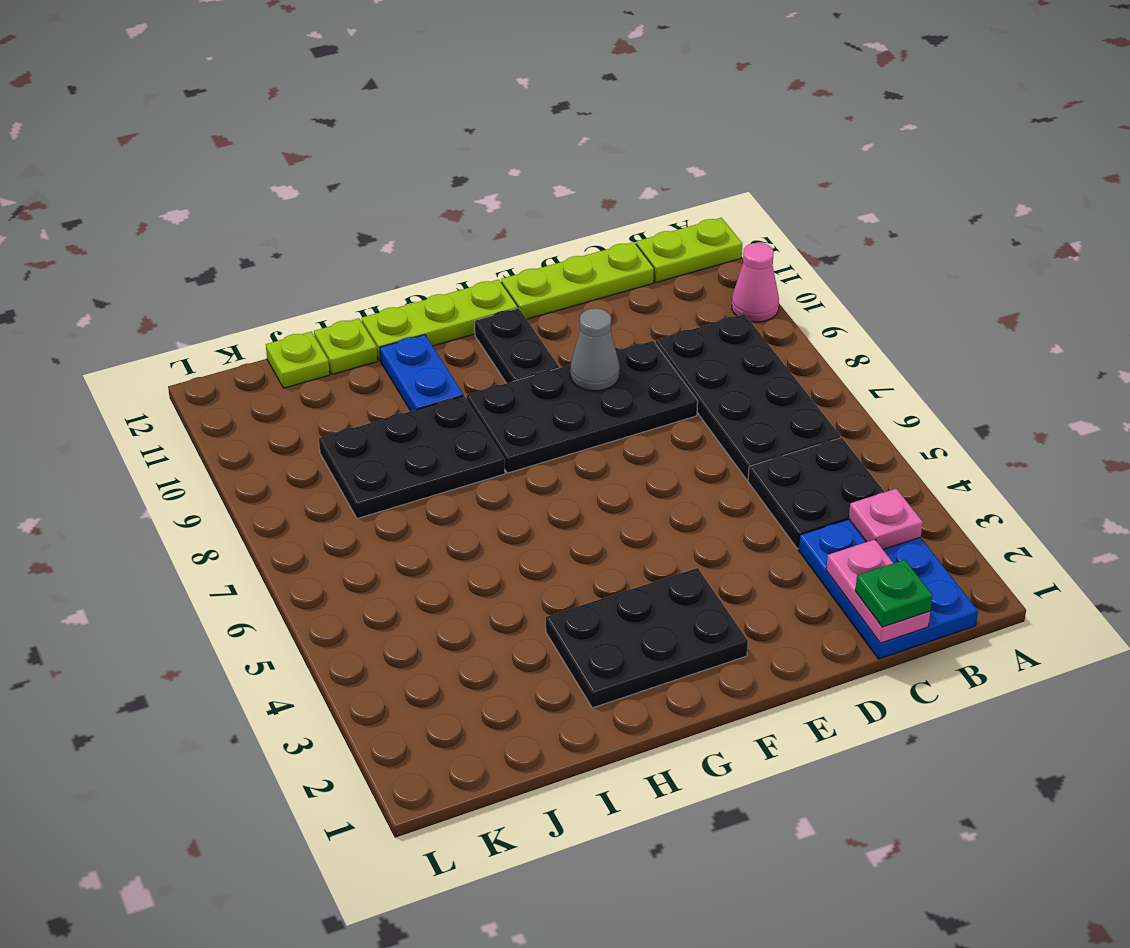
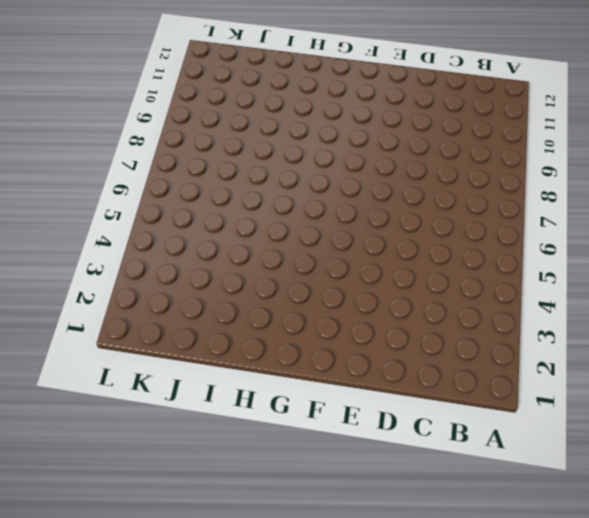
none -> pink 1x1 cone [732,243,779,322]
none -> lime 1x2 plate [636,218,742,283]
none -> blue 2x3 plate [799,519,978,659]

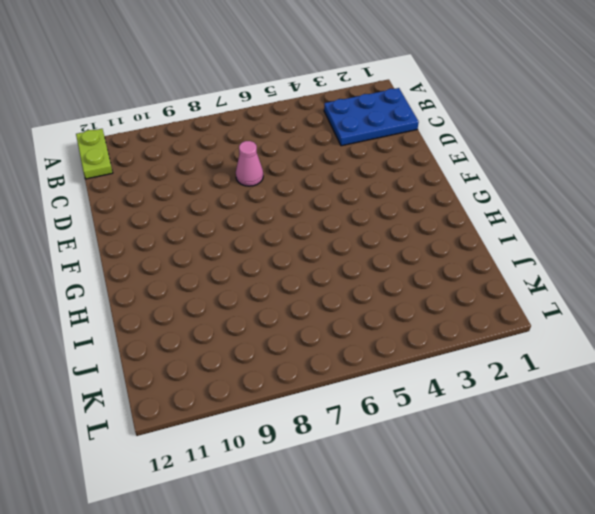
pink 1x1 cone [236,141,263,186] -> pink 1x1 cone moved to [732,243,779,322]
none -> black 2x2 plate [748,438,884,549]
none -> black 2x4 plate [655,314,841,480]
none -> lime 1x3 plate [501,242,654,319]

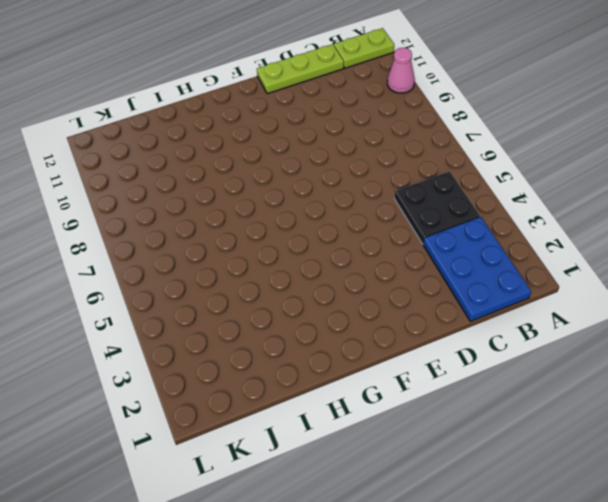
none -> black 2x4 plate [655,314,841,480]
none -> black 2x4 plate [467,341,698,473]
none -> black 2x3 plate [546,568,748,708]

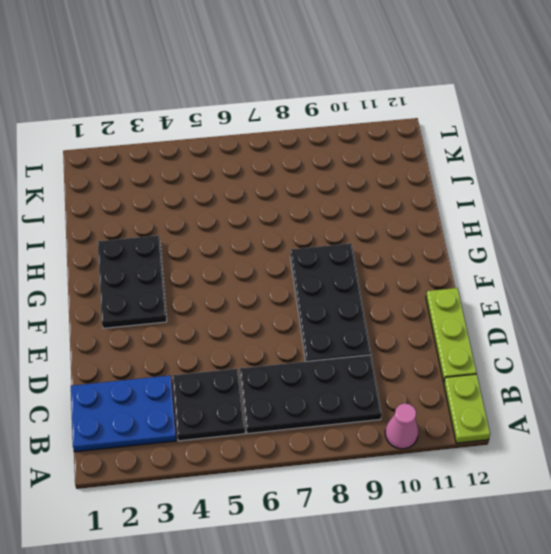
none -> black 1x2 plate [475,308,559,383]
none -> lime 1x3 plate [362,280,518,361]
none -> black 2x3 plate [319,396,505,519]

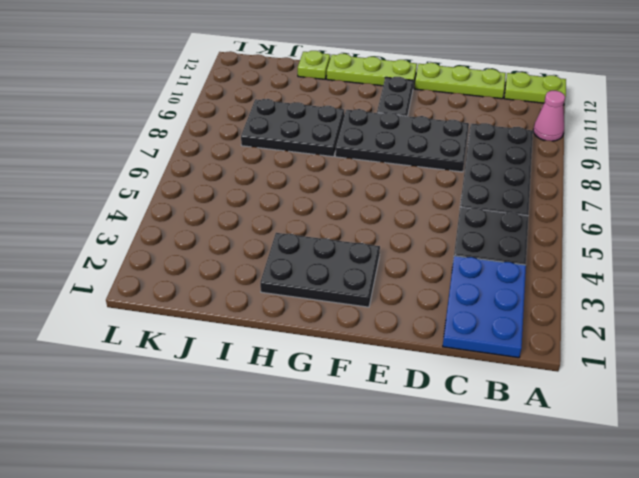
none -> blue 1x2 plate [380,335,463,411]
none -> lime 1x1 plate [266,332,330,388]
none -> pink 1x1 plate [849,489,923,549]

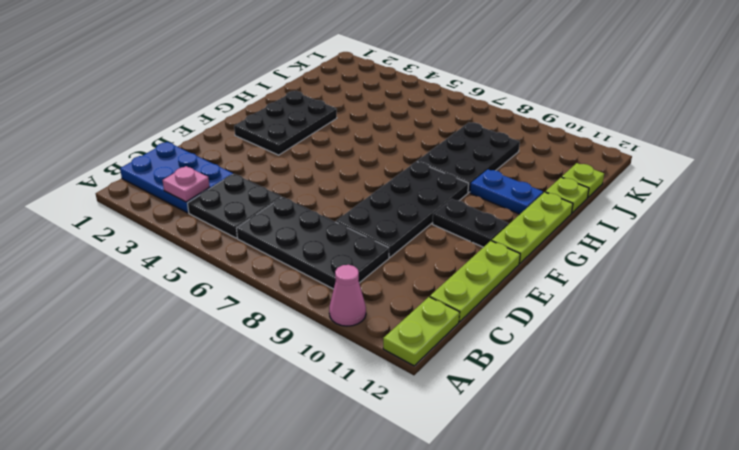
none -> pink 1x2 plate [826,540,930,643]
none -> grey 1x1 cone [570,308,620,391]
none -> green 1x1 plate [855,560,933,627]

